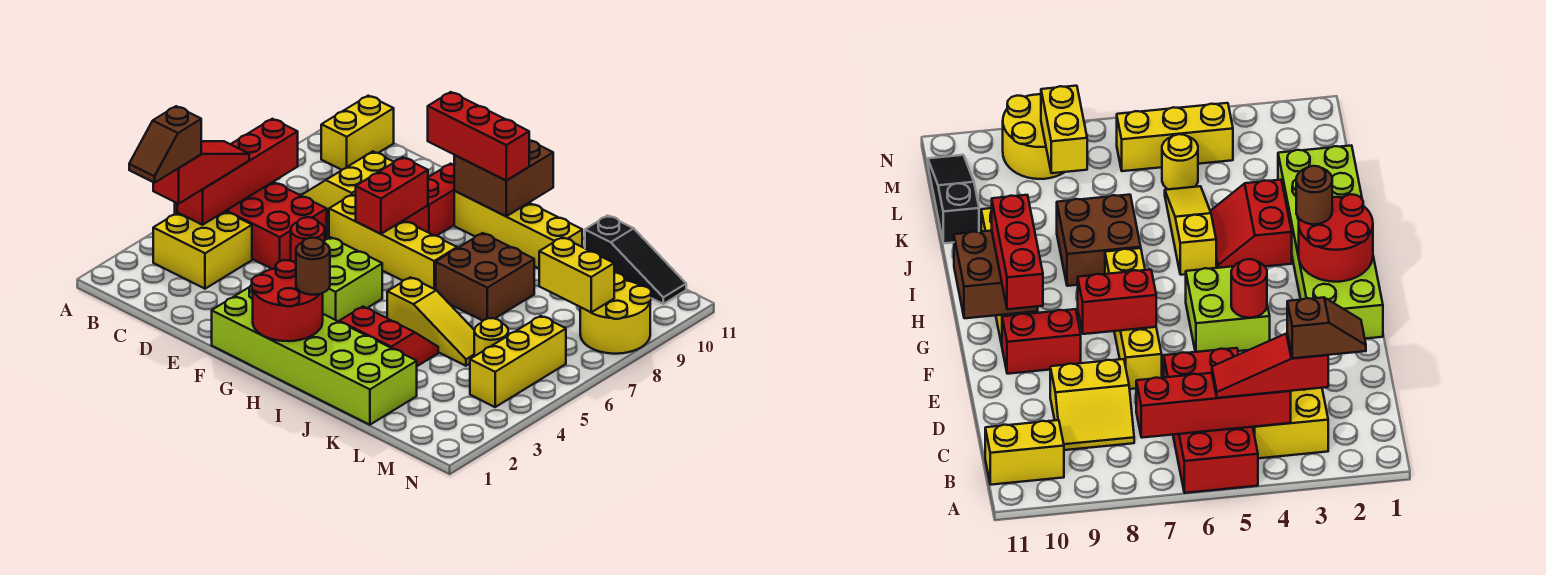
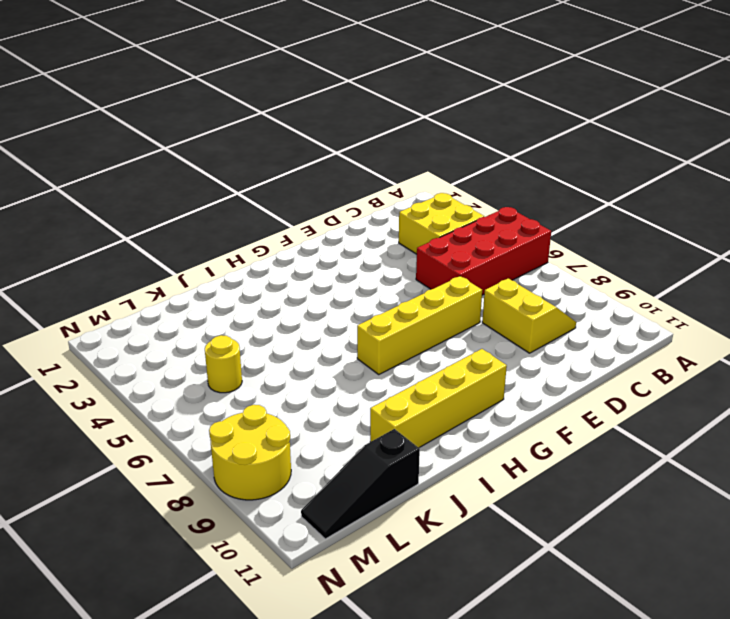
none -> yellow 1x2 brick [321,96,394,170]
none -> lime 2x6 brick [212,285,417,425]
none -> lime 2x2 brick [323,237,382,322]

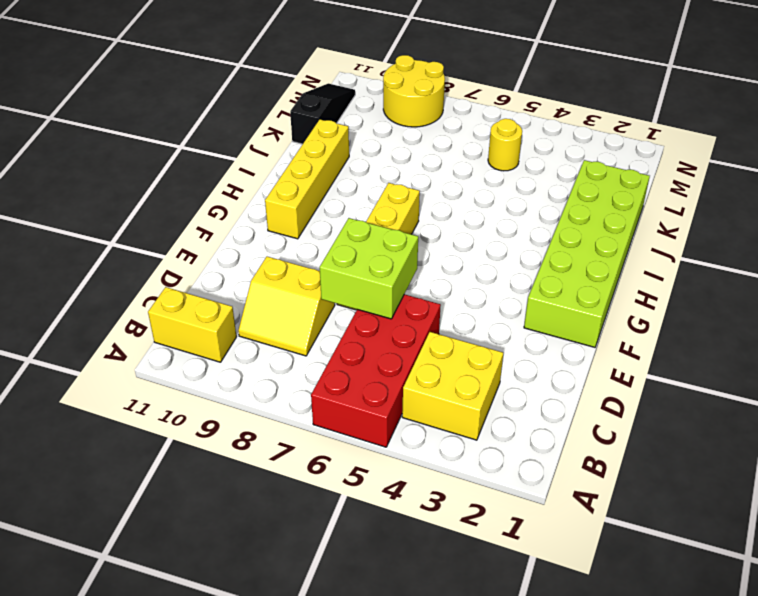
lime 2x2 brick [320,218,418,319] -> lime 2x2 brick moved to [323,237,382,322]
none -> red 1x2 brick [404,164,454,236]
none -> red 2x2 slope [339,307,438,366]
none -> yellow 1x3 slope [387,277,474,366]

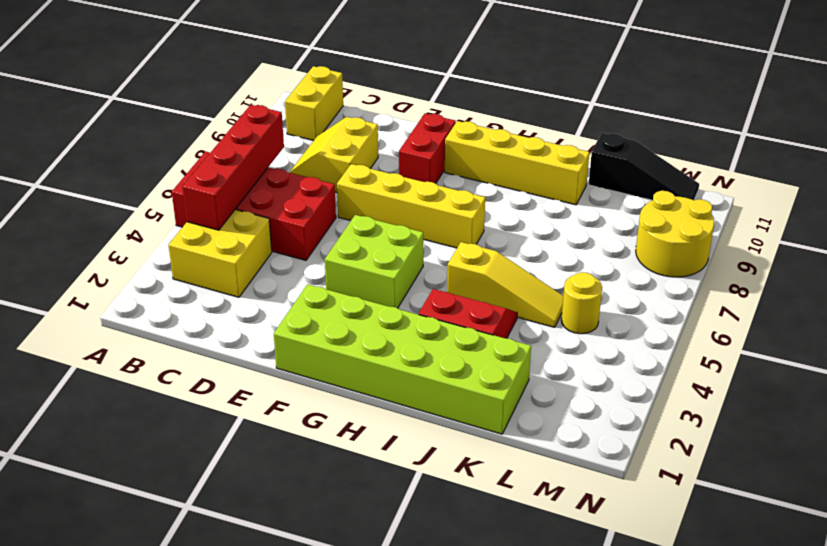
none -> brown 2x2 brick [436,233,534,321]
none -> yellow 1x3 brick [470,316,566,407]
none -> red 1x1 round brick [291,217,325,263]

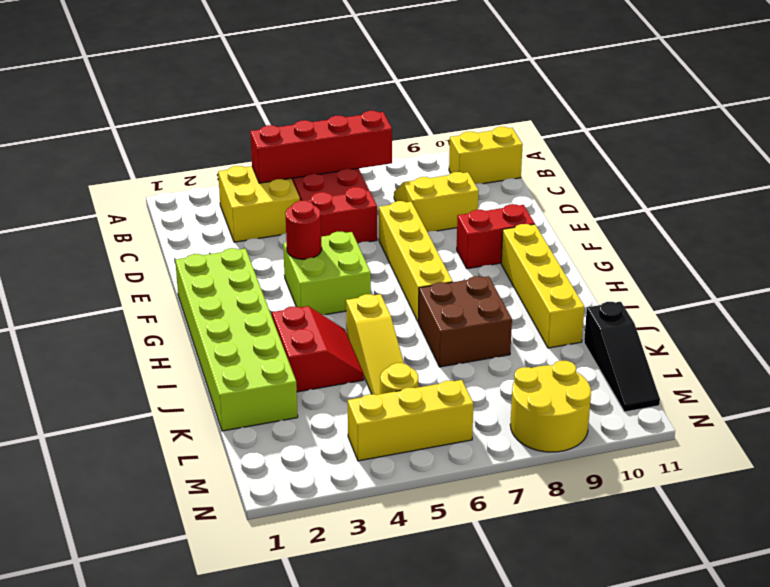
none -> red 1x2 brick [356,157,428,234]
none -> red 2x2 round brick [252,260,323,341]
none -> brown 2x2 brick [454,141,553,216]

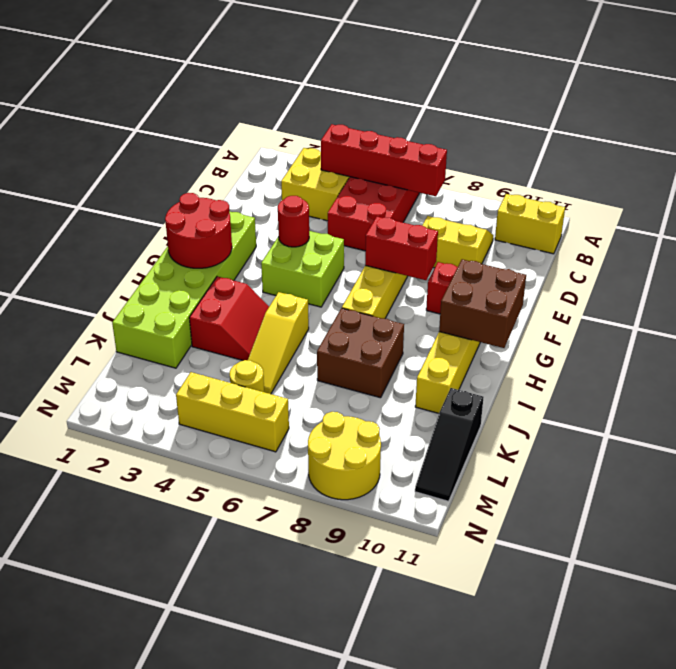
none -> yellow 1x2 brick [539,237,614,312]
none -> red 1x3 slope [153,141,249,204]
none -> red 1x3 brick [428,92,529,181]

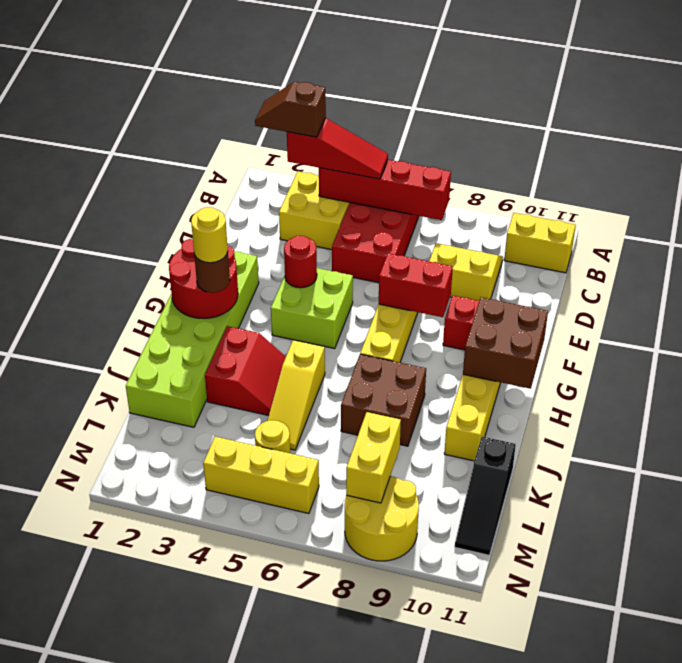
yellow 1x1 round brick [191,207,228,263] -> none
none -> red 1x3 brick [428,92,529,181]

